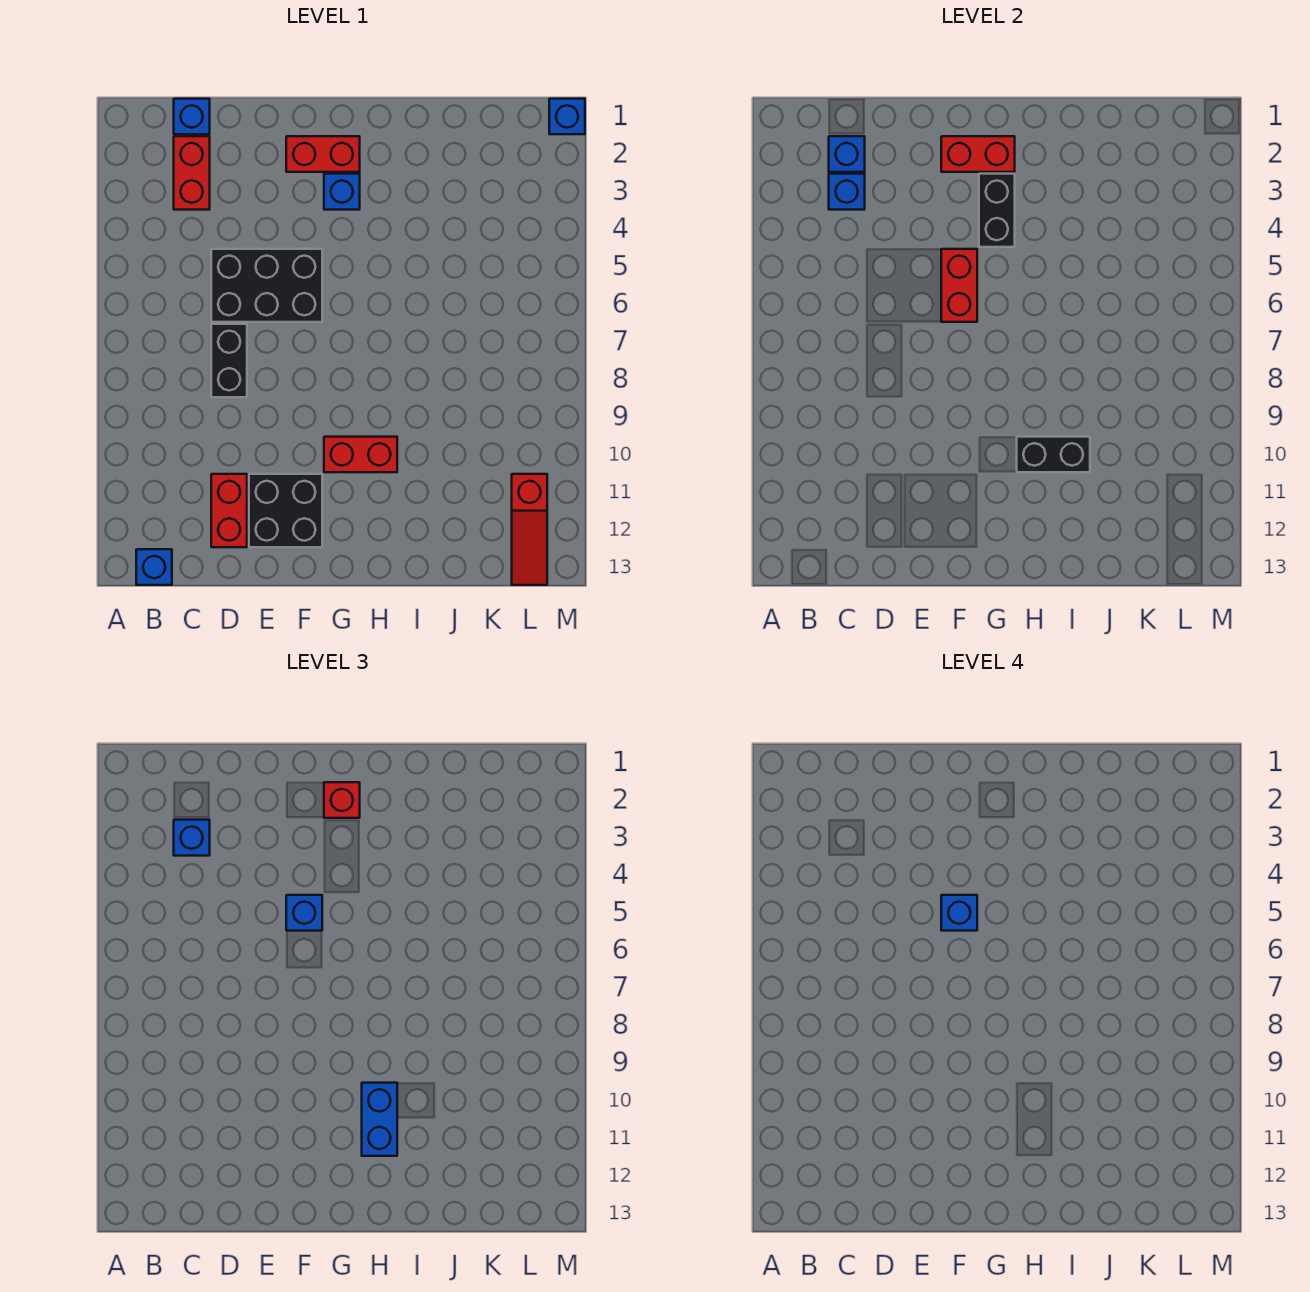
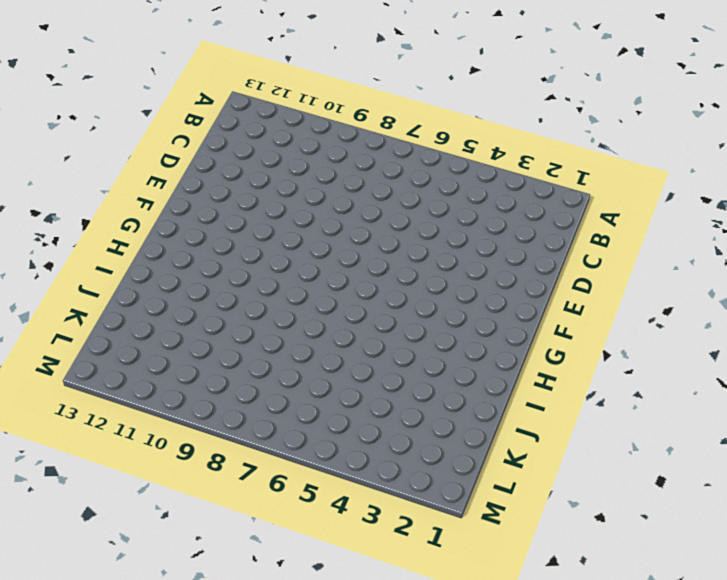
none -> blue 1x1 brick [136,549,172,585]
none -> blue 1x1 brick [174,99,210,134]
none -> red 1x2 brick [174,136,210,210]

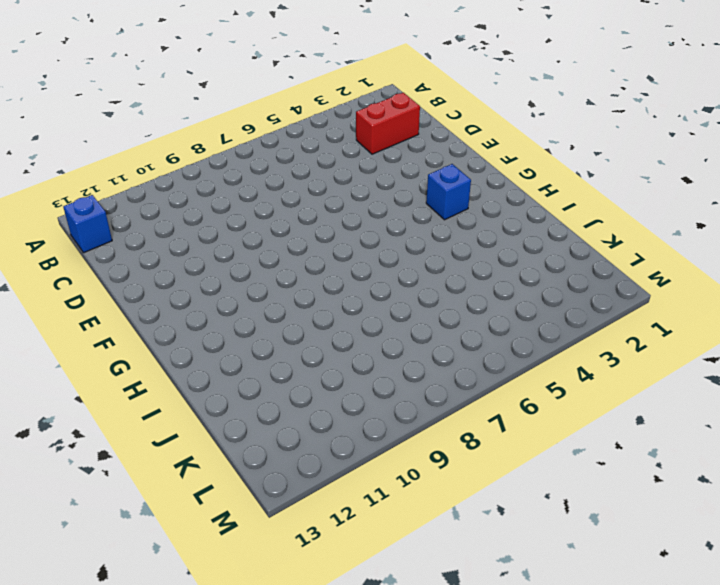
none -> blue 1x1 brick [174,99,210,134]
none -> black 2x3 brick [211,249,322,322]
none -> black 1x2 brick [211,324,247,397]

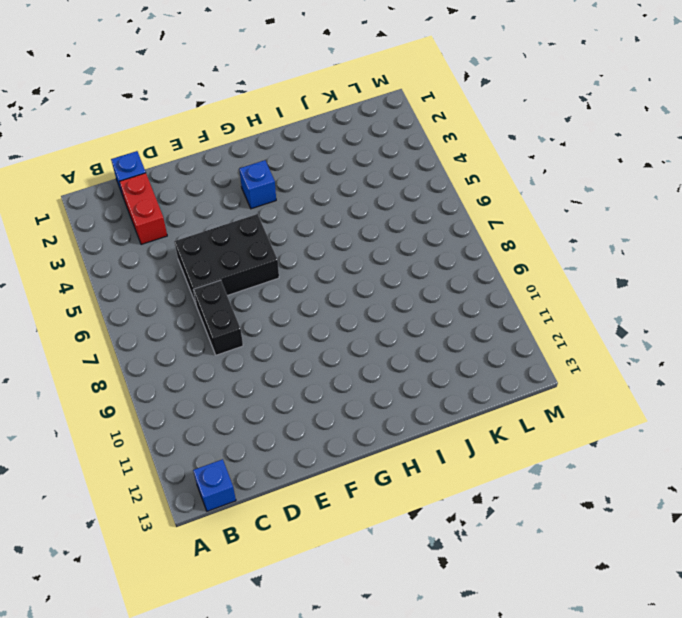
none -> red 1x2 brick [211,474,247,547]
none -> black 2x2 brick [249,474,322,547]
none -> red 1x2 brick [286,136,360,172]

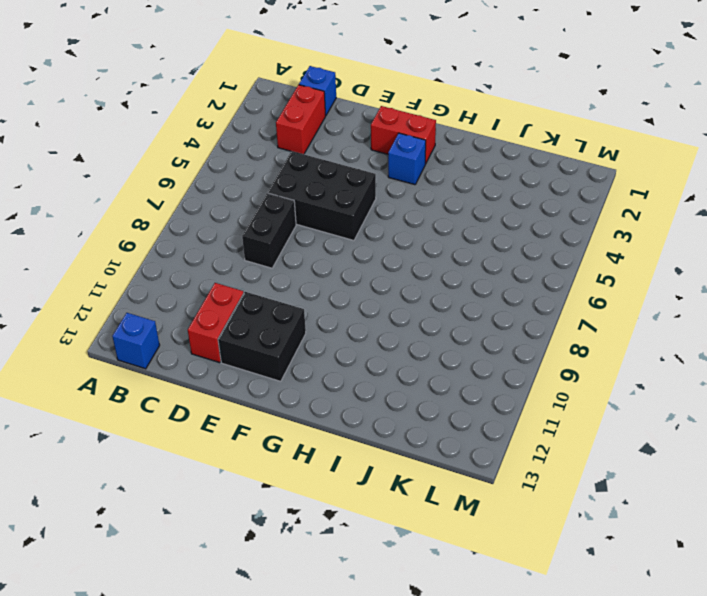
none -> red 1x2 brick [324,437,397,472]
none -> red 1x3 slope [512,474,547,585]
none -> blue 1x1 brick [549,99,585,134]

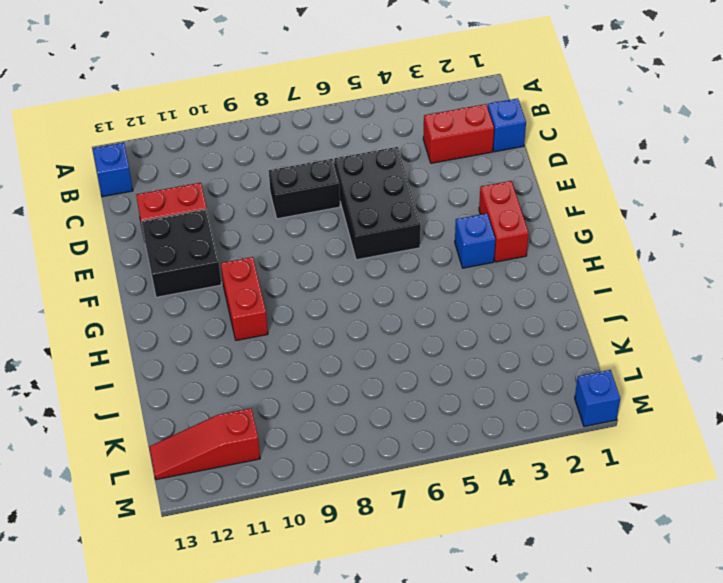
none -> blue 1x1 brick [829,136,865,172]
none -> blue 1x1 brick [829,174,865,210]
none -> red 1x2 brick [941,136,1015,172]

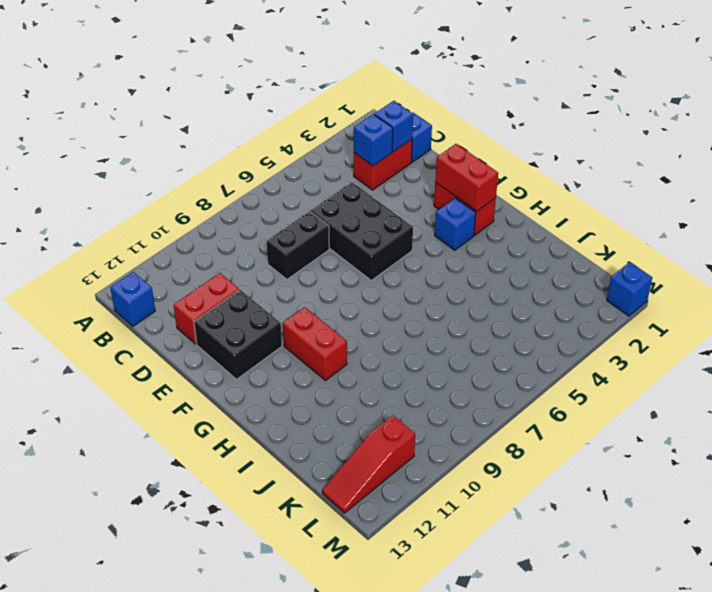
none -> red 1x2 brick [941,249,977,322]
none -> black 1x2 brick [979,174,1015,247]
none -> black 1x2 brick [1017,437,1090,472]

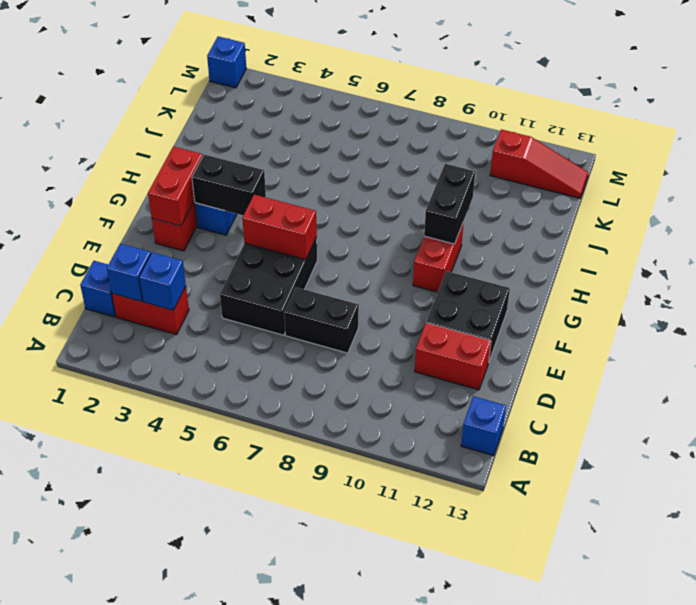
none -> blue 1x1 brick [174,820,210,856]
none -> blue 1x1 brick [286,895,322,931]
none -> red 1x1 brick [324,782,360,818]

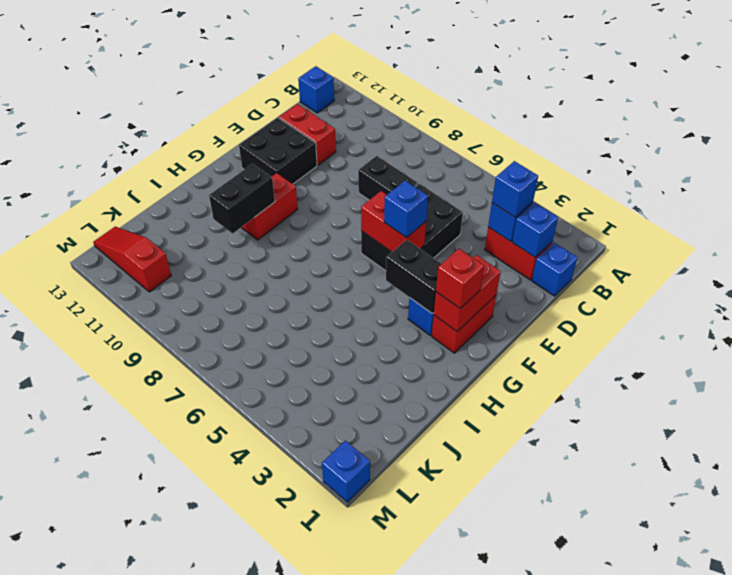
none -> blue 1x2 brick [362,1083,397,1156]
none -> blue 1x1 brick [941,895,977,931]

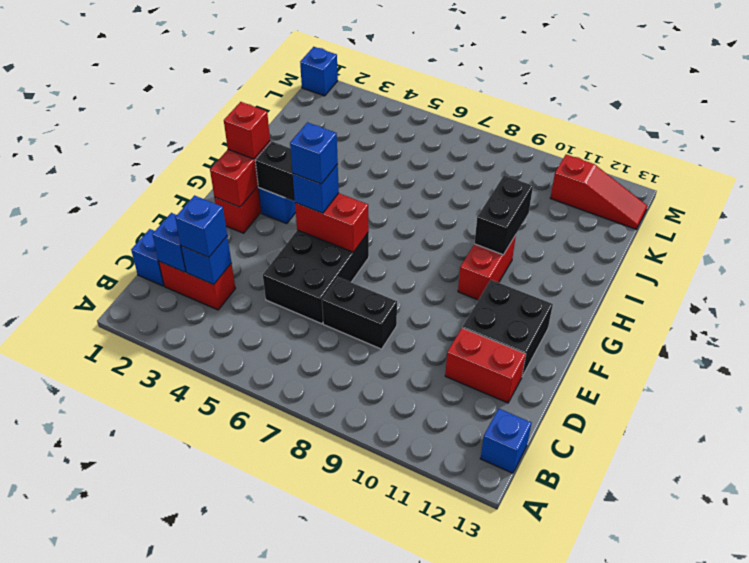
none -> blue 1x2 brick [362,1083,397,1156]

